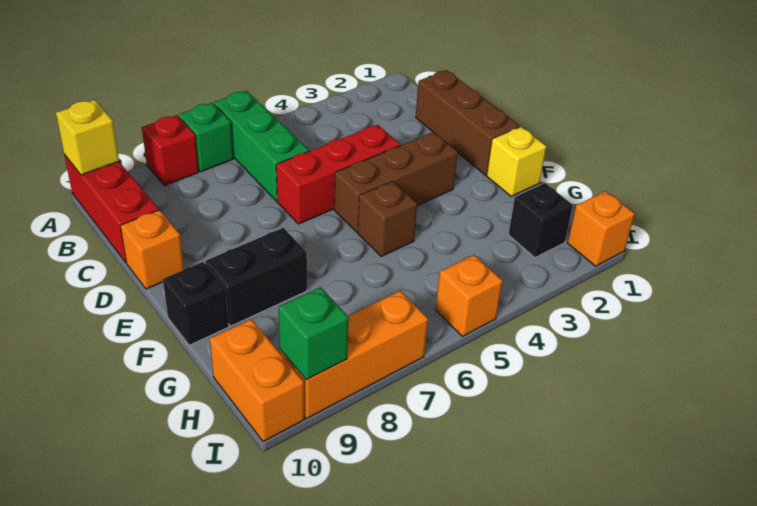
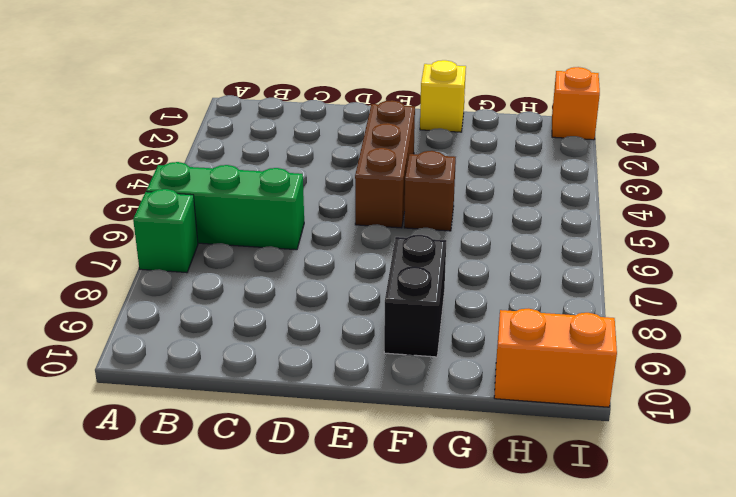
none -> red 1x1 brick [142,115,199,186]
none -> red 1x3 brick [64,155,159,263]
none -> brown 1x3 brick [416,70,520,175]

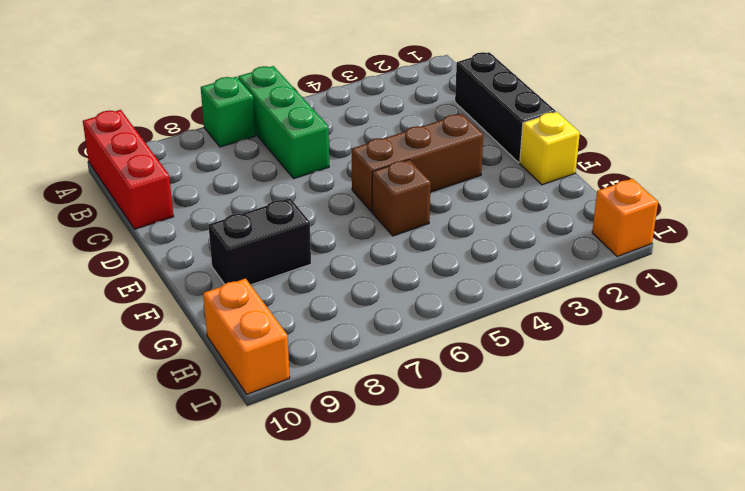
black 1x3 brick [455,52,556,163] -> brown 1x3 brick [416,70,520,175]
none -> red 1x1 brick [142,115,199,186]
none -> red 1x3 brick [276,125,400,224]
none -> orange 1x1 brick [121,210,184,289]

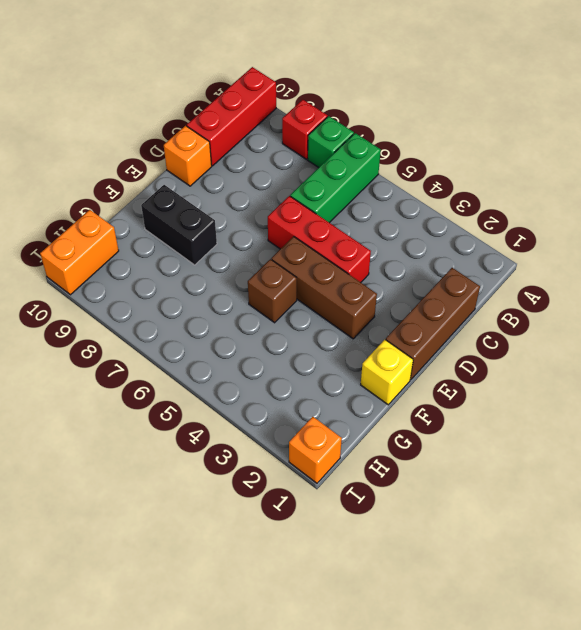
none -> black 1x1 brick [163,262,229,345]
none -> black 1x1 brick [508,183,573,258]
none -> orange 1x1 brick [435,255,503,336]

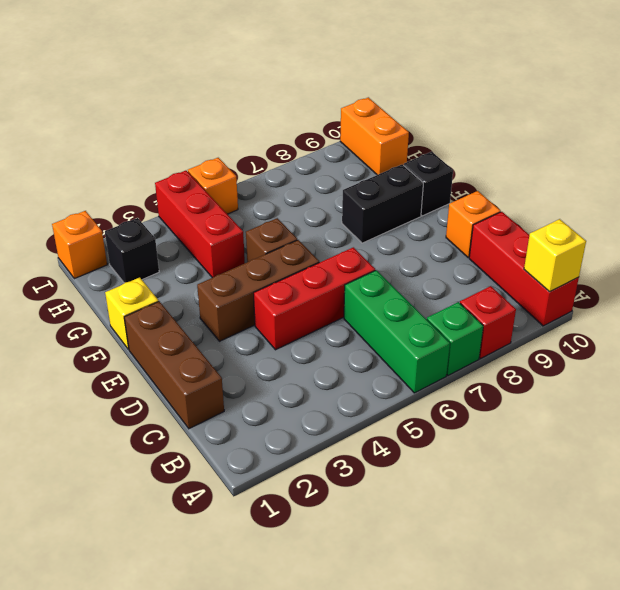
red 1x3 brick [155,171,245,278] -> none
none -> orange 1x3 brick [280,291,428,419]
none -> green 1x1 brick [278,287,349,380]

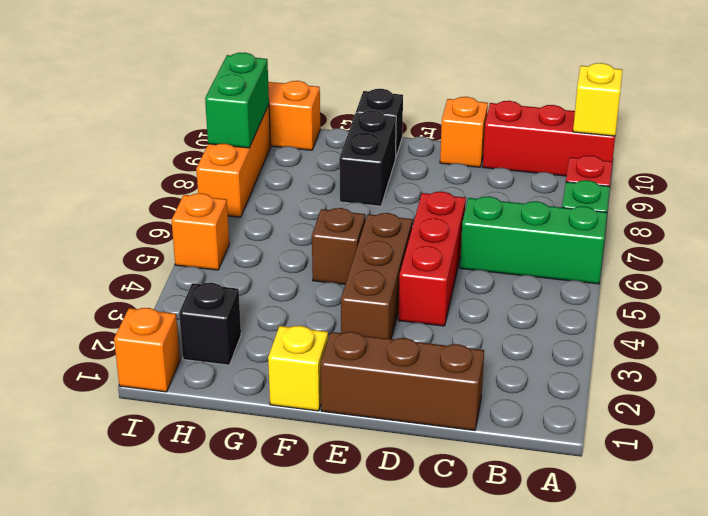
green 1x2 brick [205,53,269,148] -> green 1x1 brick [278,287,349,380]

